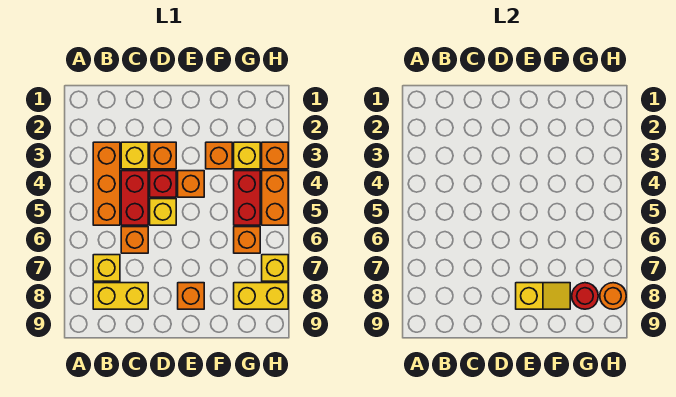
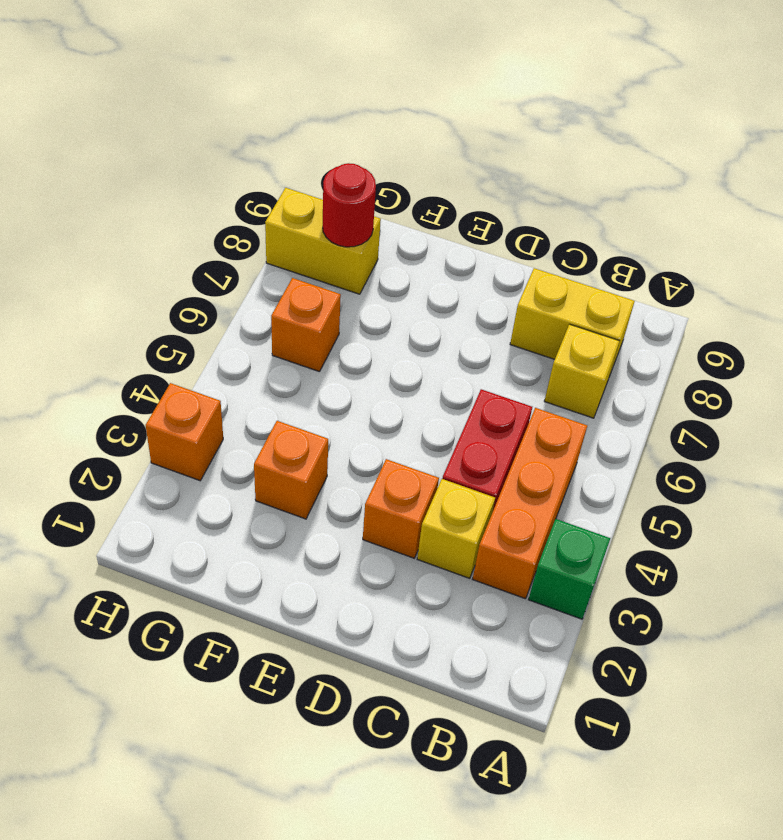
green 1x1 brick [529,519,610,619] -> none
none -> orange 1x1 brick [121,227,148,253]
none -> red 1x1 brick [150,171,176,197]
none -> yellow 1x1 brick [150,199,176,225]

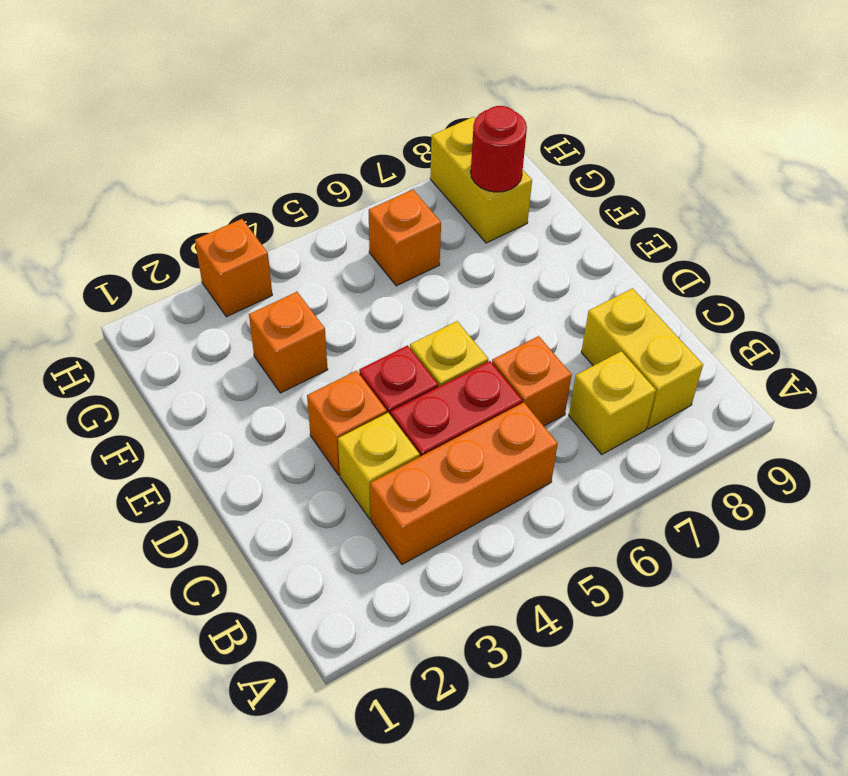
none -> orange 1x1 brick [178,171,204,197]
none -> orange 1x1 brick [178,283,204,309]
none -> yellow 1x1 brick [234,142,260,169]

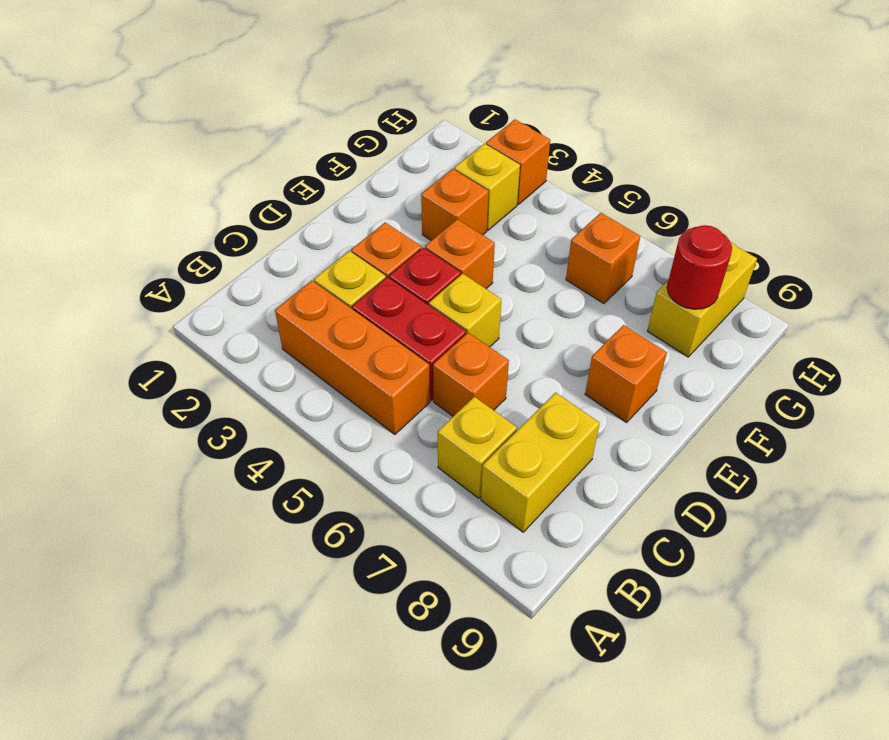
none -> red 1x2 brick [234,171,260,225]
none -> orange 1x2 brick [262,171,288,225]
none -> yellow 1x1 brick [262,255,288,281]

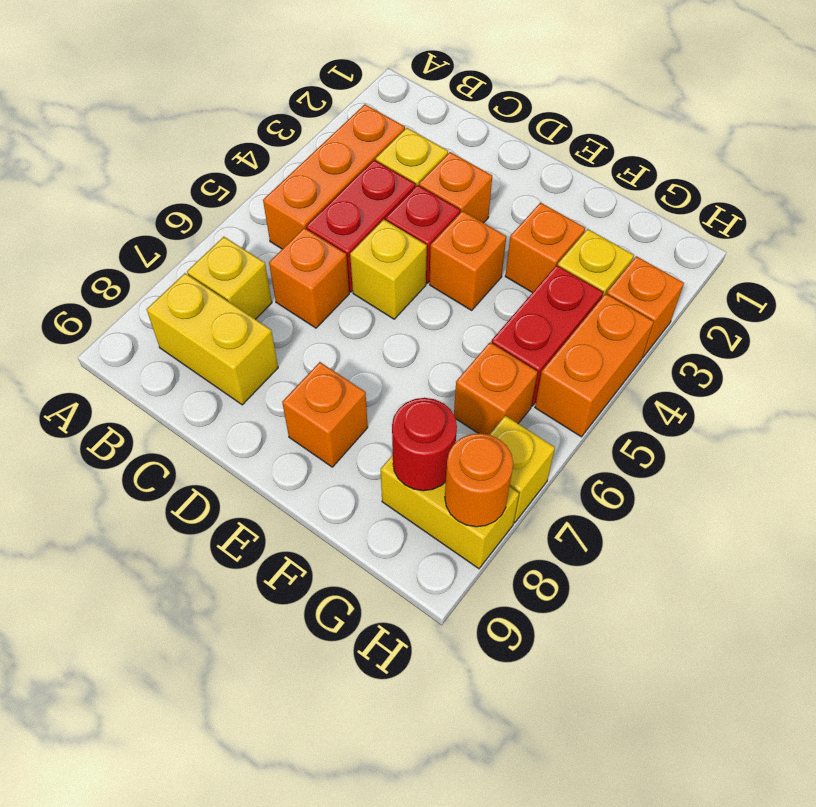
none -> yellow 1x2 slope [516,283,570,309]

